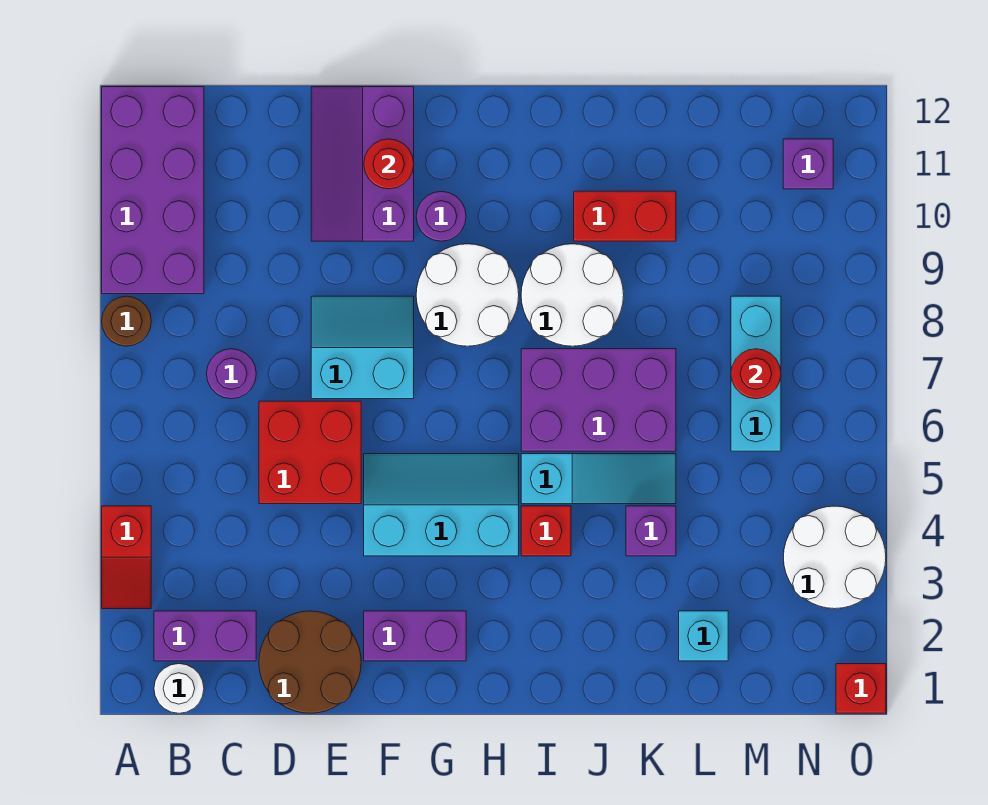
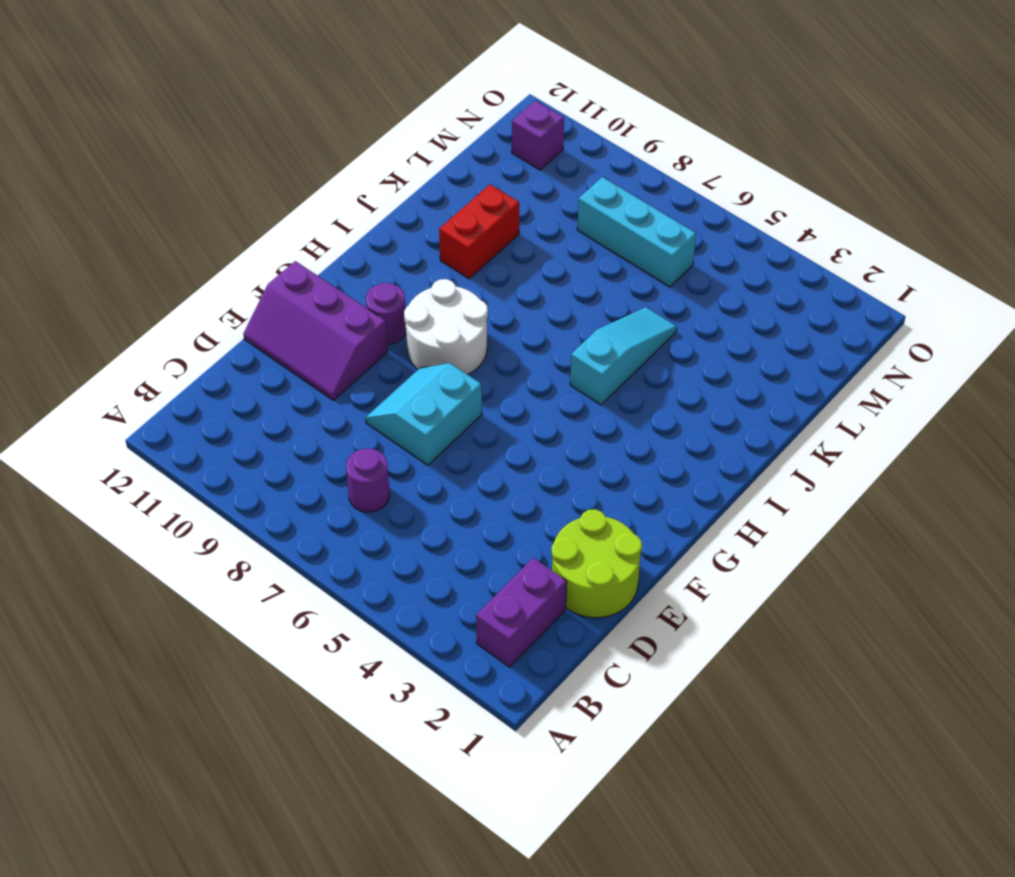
lime 2x2 round brick [551,509,642,618] -> brown 2x2 round brick [259,611,361,713]
none -> red 1x2 slope [102,506,151,609]
none -> brown 1x1 round brick [102,296,151,346]
none -> purple 2x4 brick [102,87,204,294]

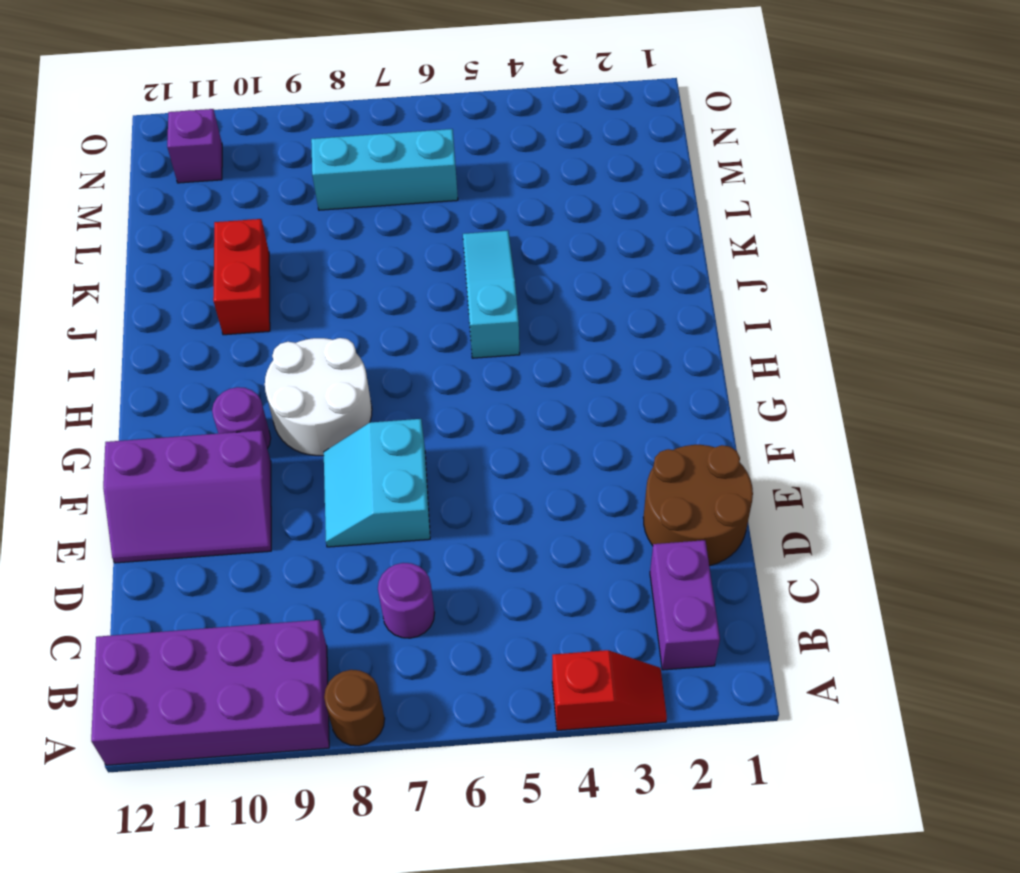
none -> white 1x1 round brick [154,664,204,713]
none -> red 2x2 brick [259,401,361,504]
none -> purple 1x2 brick [364,611,466,661]

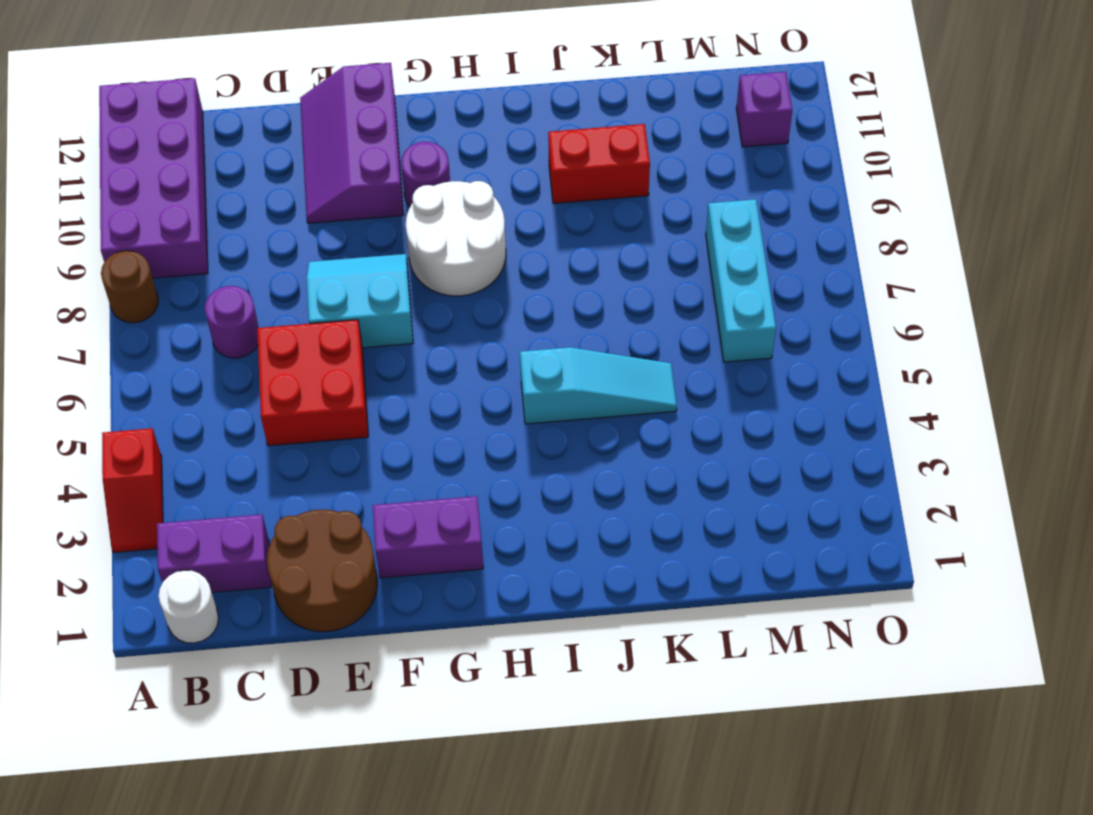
none -> cyan 2x3 slope [364,454,519,556]
none -> red 1x1 brick [521,506,571,556]
none -> purple 2x3 brick [521,349,676,451]

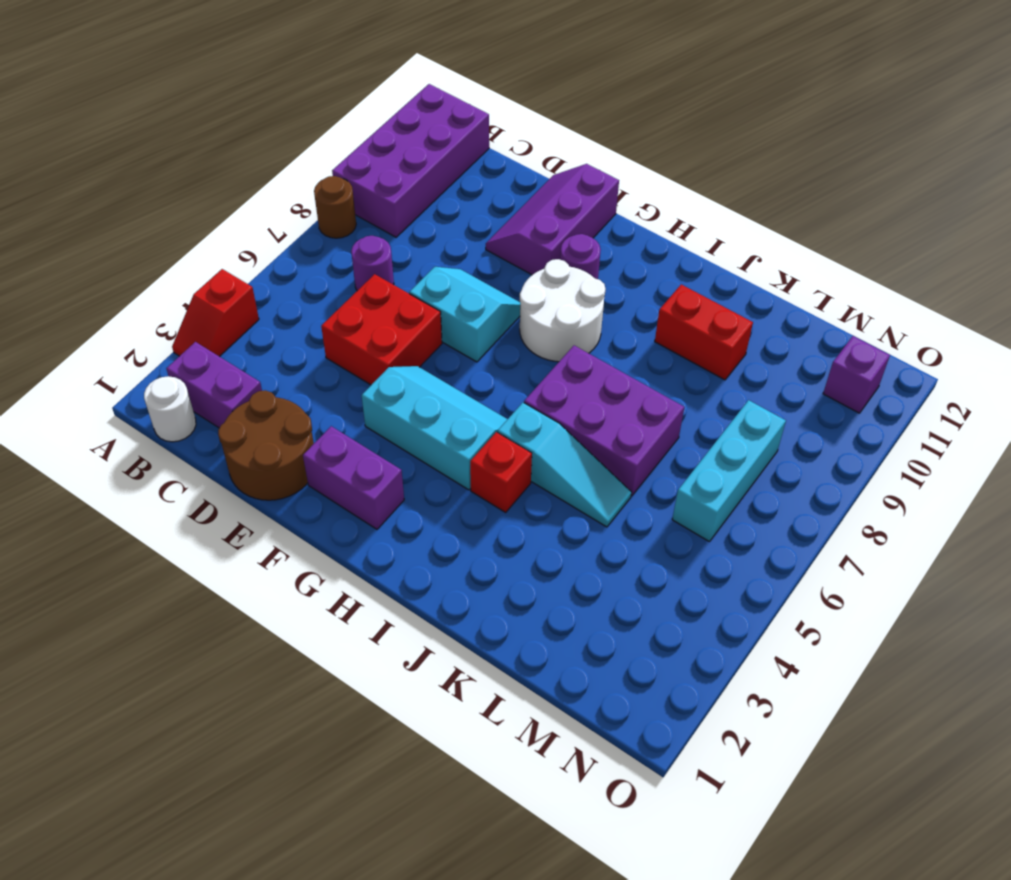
none -> white 2x2 round brick [521,244,624,346]
none -> purple 1x1 brick [626,506,676,556]
none -> cyan 1x1 brick [679,611,728,661]

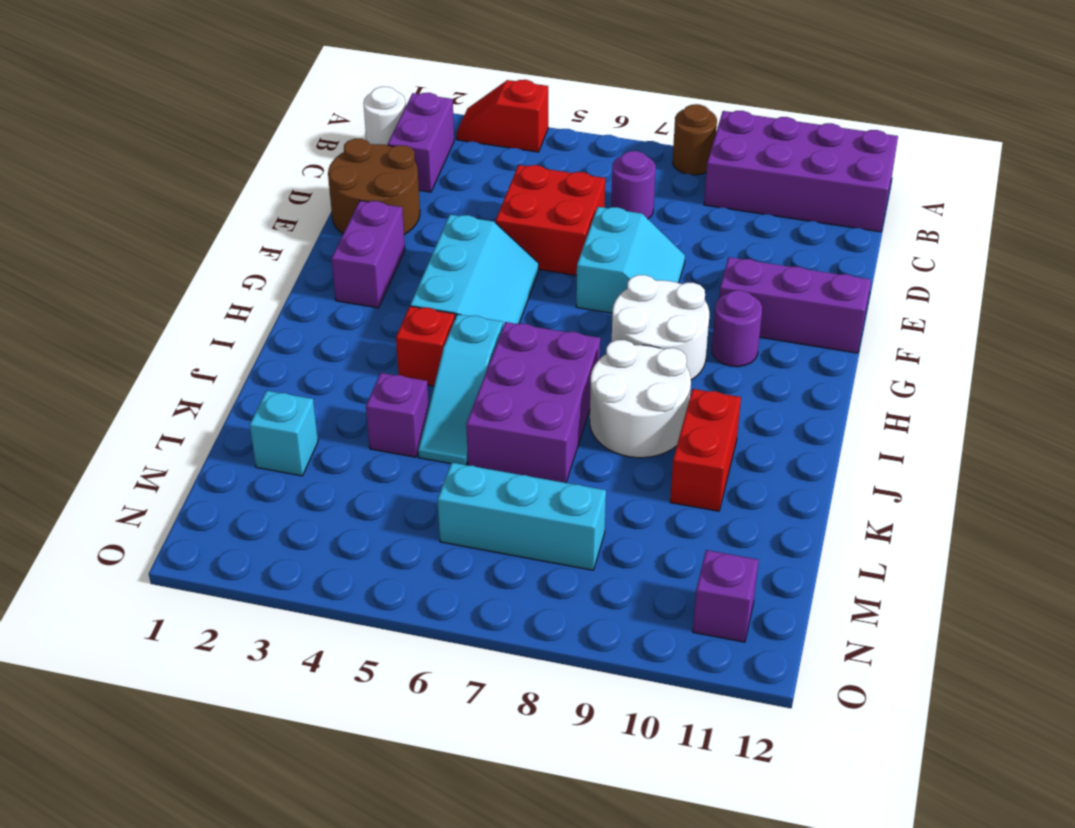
none -> white 2x2 round brick [783,506,886,609]
none -> red 1x1 brick [836,664,886,713]
none -> red 1x1 round brick [364,139,414,189]

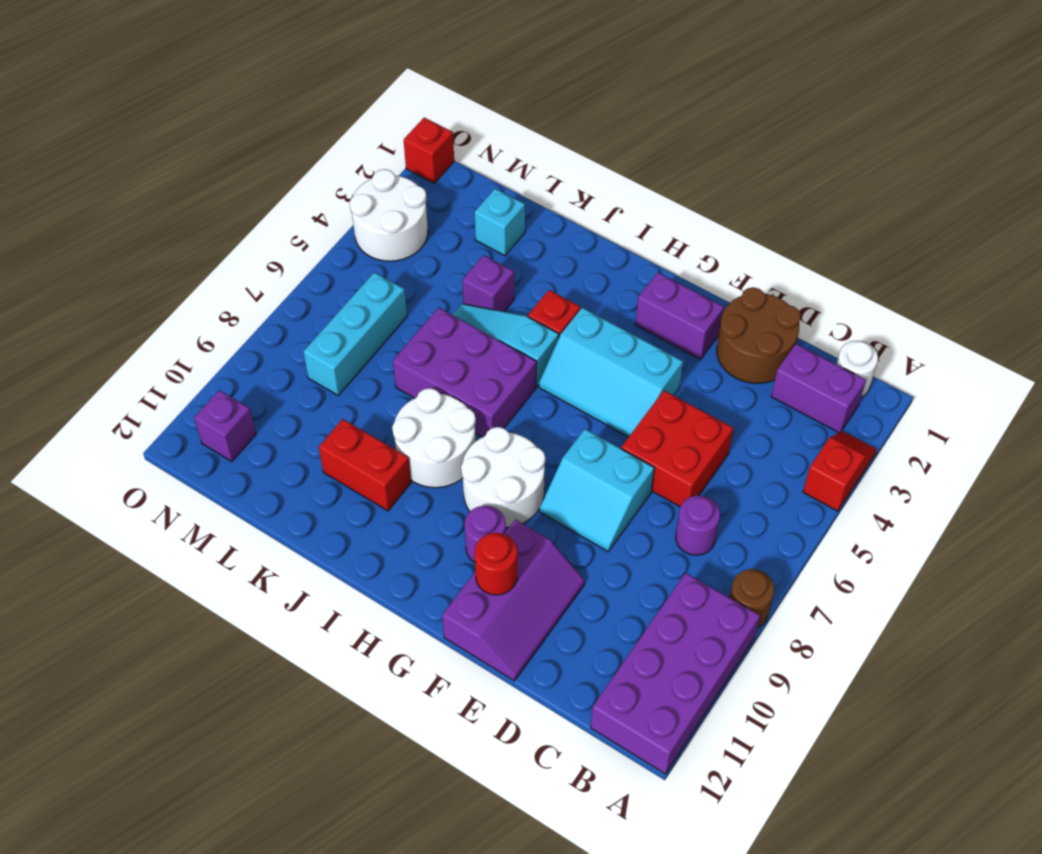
none -> red 1x1 round brick [731,349,781,399]

